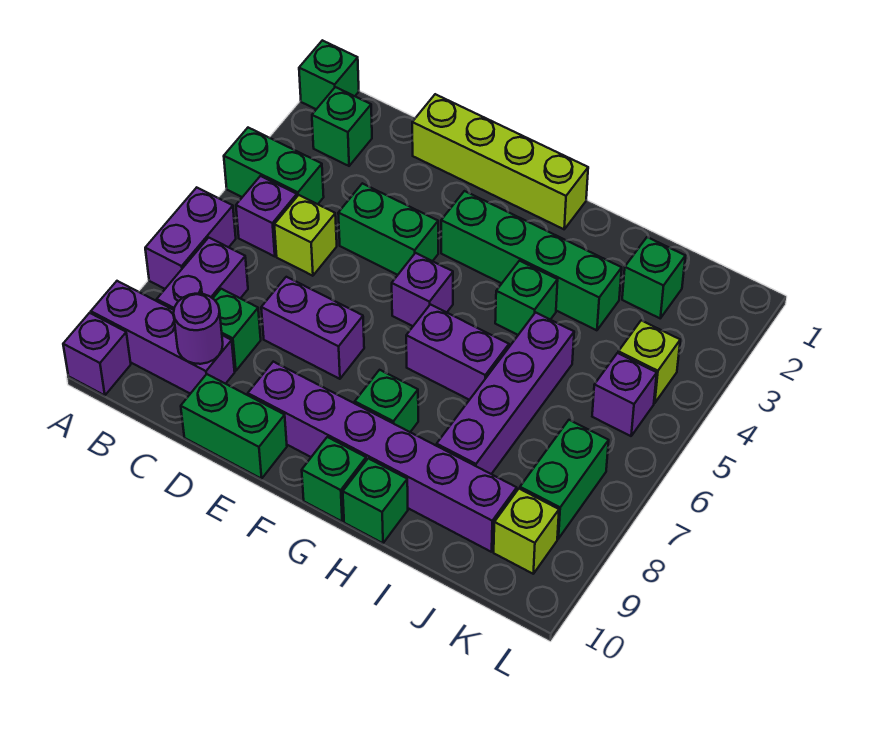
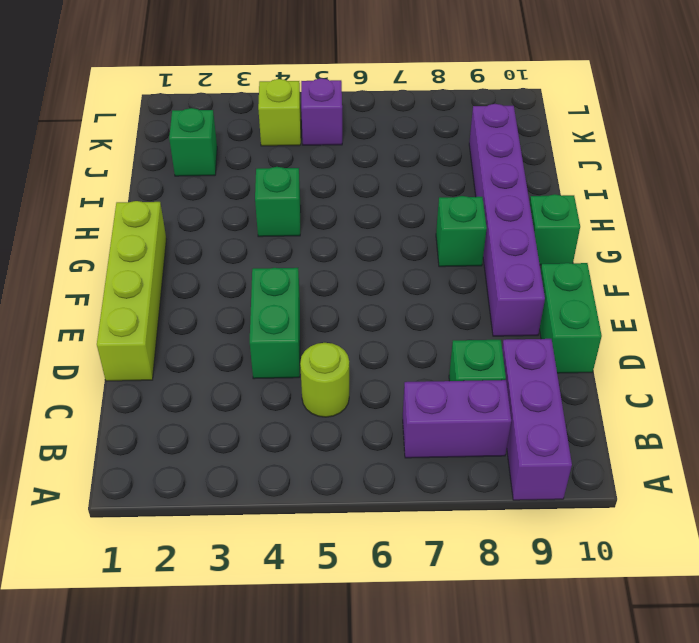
lime 1x1 round brick [300,343,349,417] -> lime 1x1 brick [274,195,337,276]
none -> green 1x1 brick [299,40,359,109]
none -> green 1x2 brick [224,128,324,204]
none -> purple 1x2 brick [145,188,236,289]

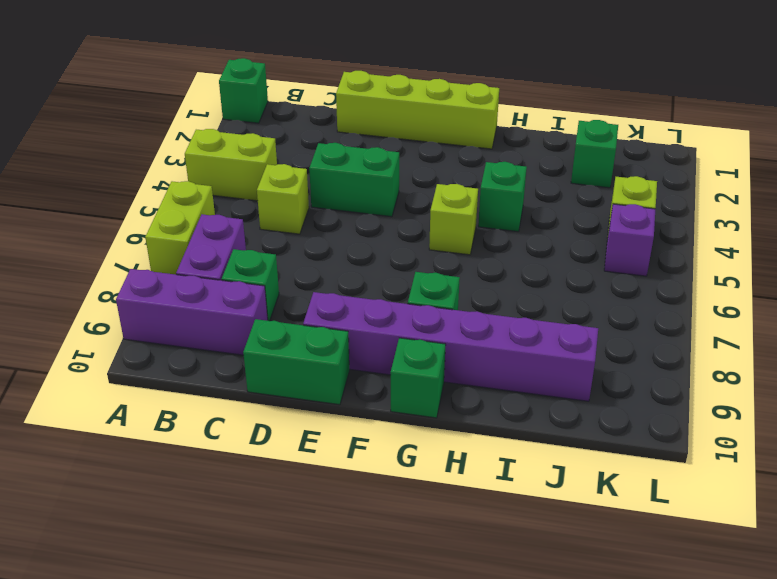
lime 1x2 brick [185,129,277,201] -> green 1x2 brick [224,128,324,204]
lime 1x2 brick [145,181,215,275] -> purple 1x2 brick [145,188,236,289]
lime 1x1 brick [429,184,478,255] -> lime 1x1 brick moved to [494,489,559,574]
none -> purple 1x1 brick [63,313,131,395]
none -> green 1x1 brick [312,87,372,166]
none -> purple 1x1 brick [236,176,297,256]

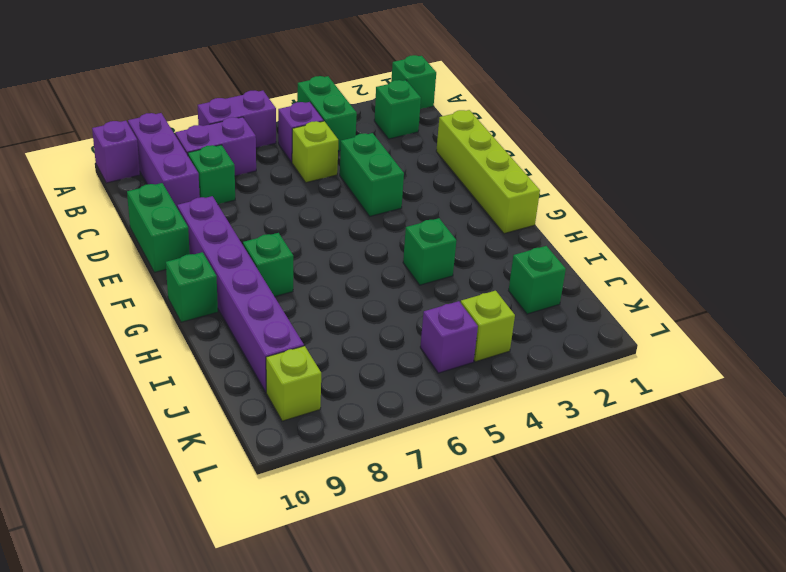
none -> purple 1x2 brick [261,277,364,379]
none -> green 1x4 brick [441,191,622,330]
none -> purple 1x1 brick [392,253,453,326]

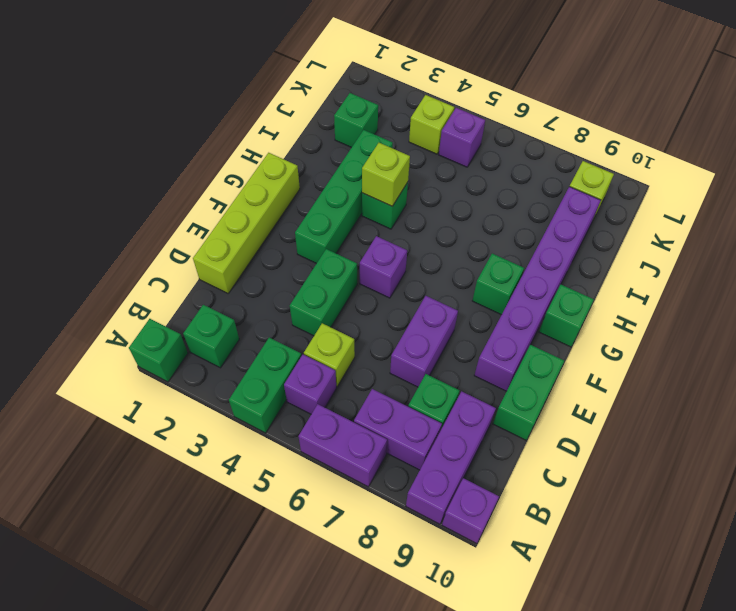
lime 1x1 brick [362,143,410,206] -> none
none -> purple 1x2 brick [406,304,509,400]
none -> green 1x1 brick [343,458,408,543]
none -> purple 1x4 brick [437,312,574,474]

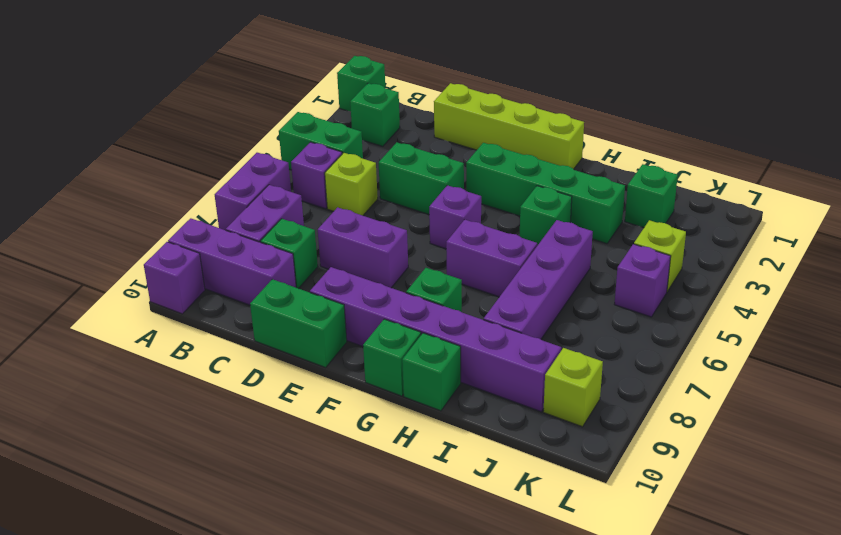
none -> green 1x2 brick [520,420,609,539]
none -> purple 1x1 round brick [174,294,223,364]

